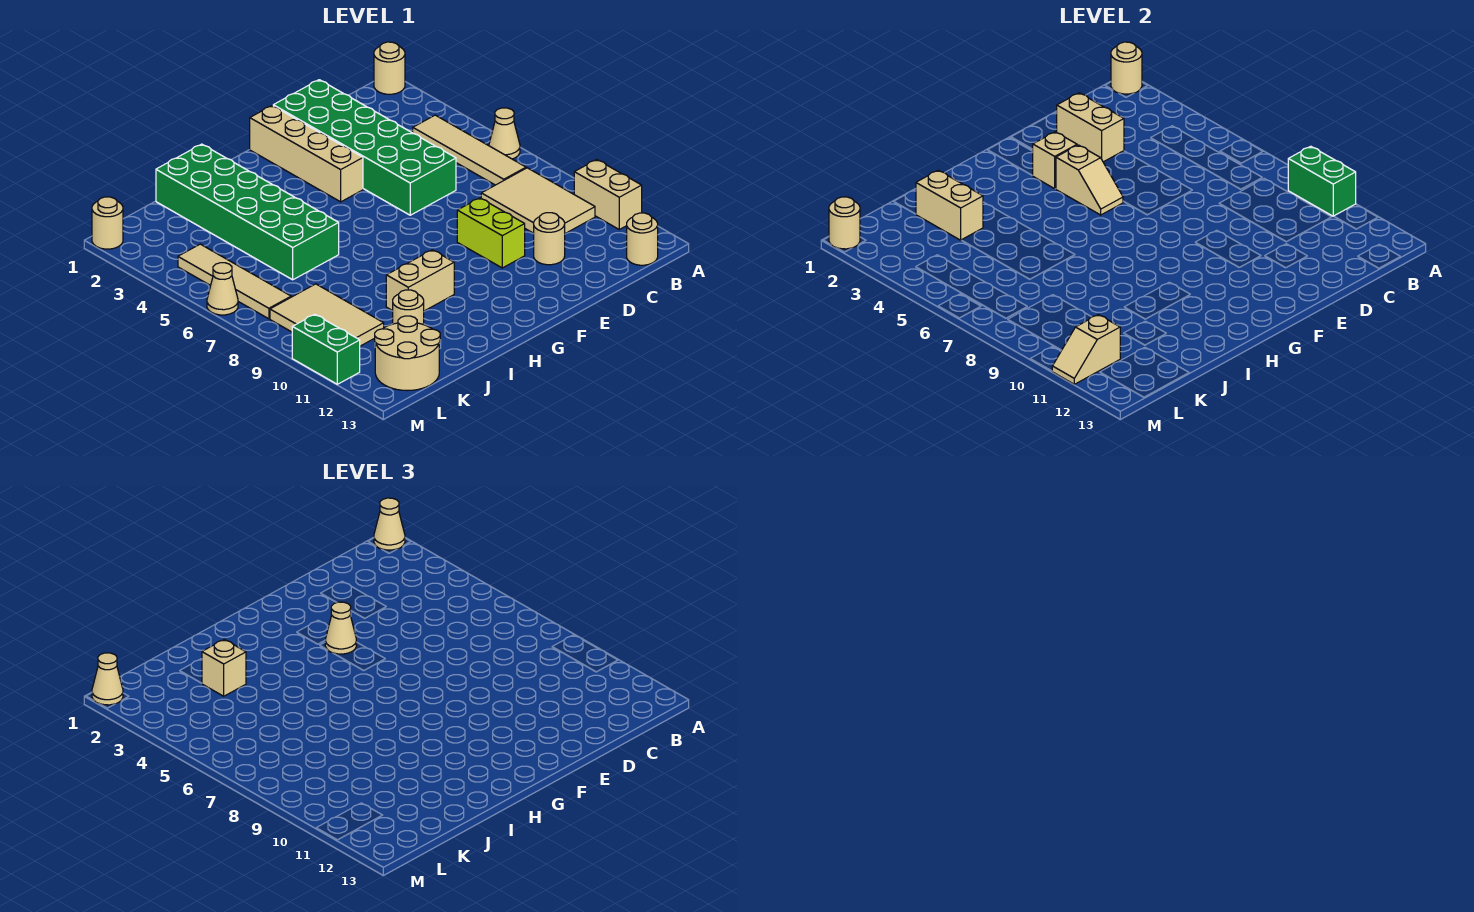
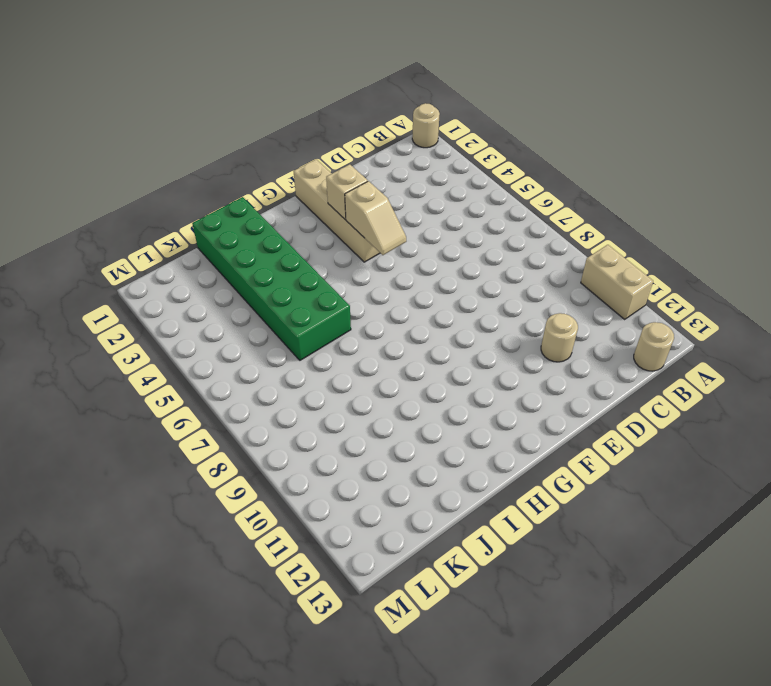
none -> tan 1x1 cone [489,108,520,159]
none -> tan 1x4 tile [413,115,526,185]
none -> tan 2x3 tile [481,168,595,233]
none -> green 2x6 brick [273,80,456,215]

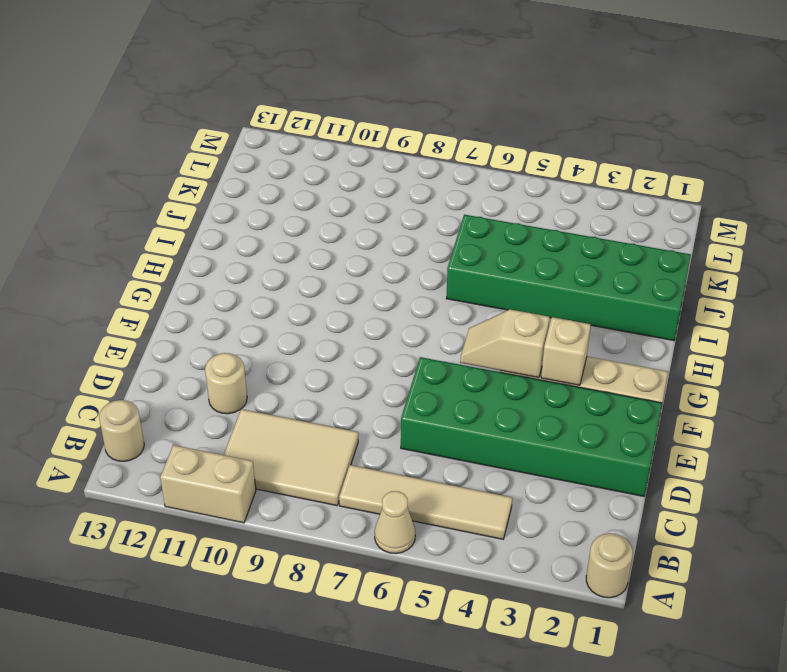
none -> lime 1x2 brick [457,198,525,268]
none -> tan 1x2 brick [386,250,454,311]
none -> tan 1x1 round brick [393,290,424,325]
none -> tan 2x3 tile [270,284,384,346]

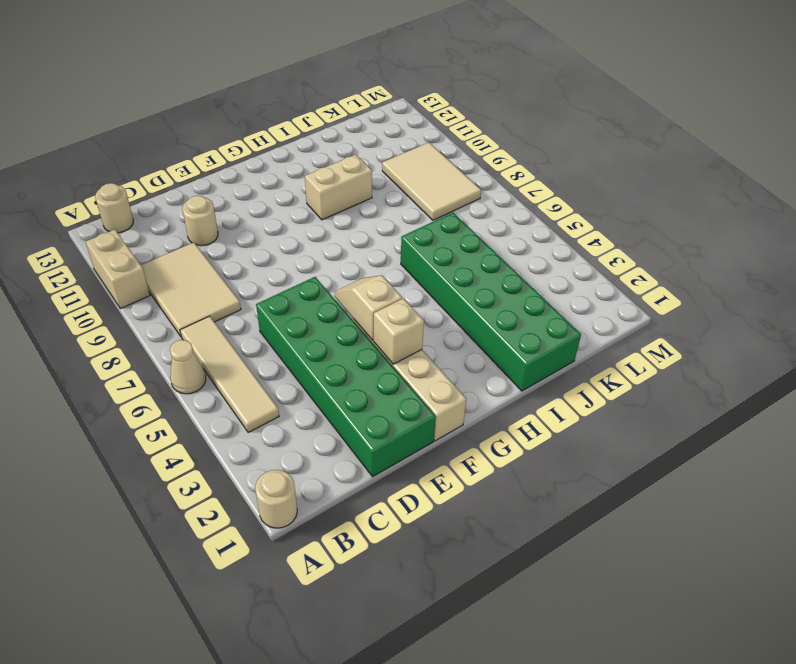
none -> lime 1x2 brick [457,198,525,268]
none -> tan 1x1 round brick [393,290,424,325]
none -> tan 2x2 round brick [375,316,440,391]
none -> tan 1x4 tile [178,244,291,319]

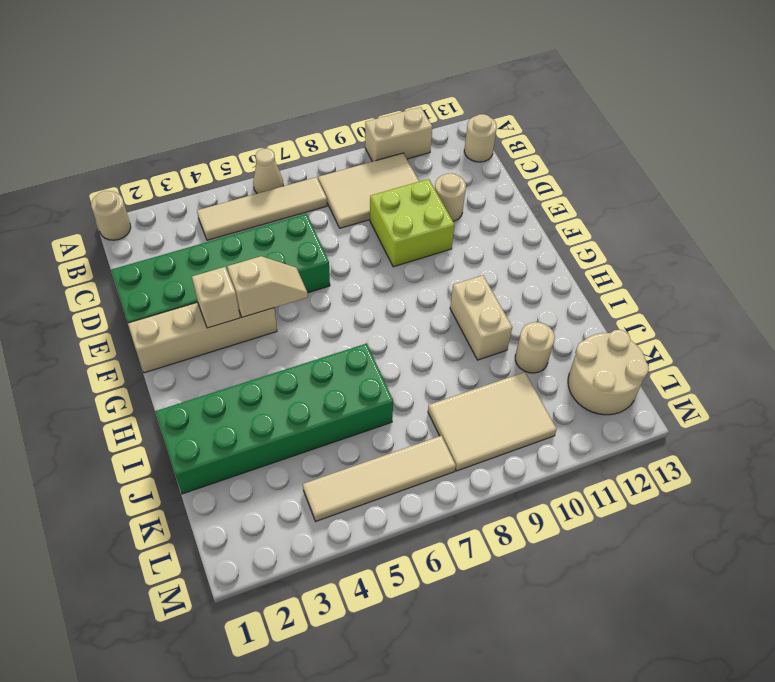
lime 2x2 brick [370,179,454,267] -> lime 1x2 brick [457,198,525,268]
none -> tan 1x1 round brick [92,197,123,249]
none -> tan 1x1 cone [207,263,238,315]
none -> green 1x2 brick [292,314,360,384]
none -> tan 1x1 round brick [1111,42,1142,94]

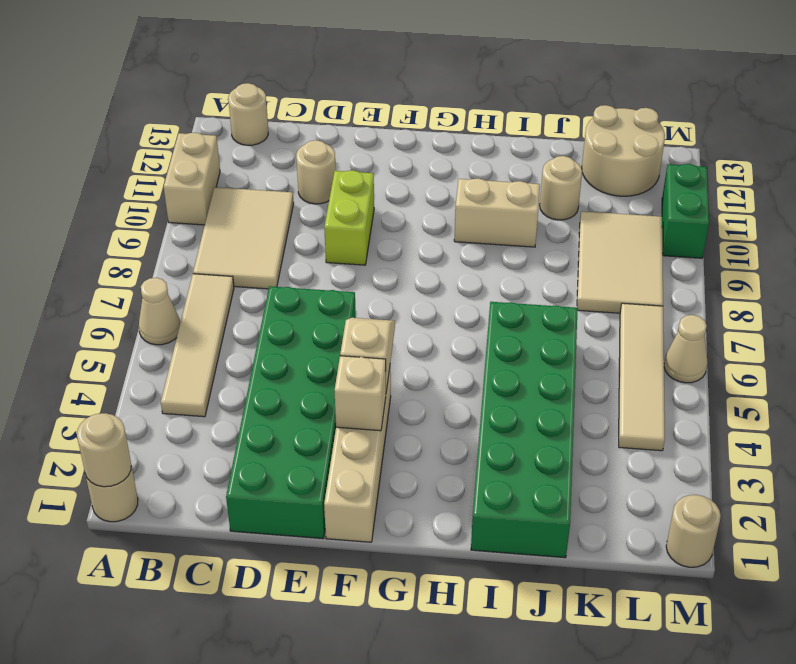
none -> green 1x2 brick [1288,146,1356,216]
none -> tan 1x2 brick [1057,93,1124,162]
none -> tan 1x2 brick [916,170,983,240]
none -> tan 1x2 slope [1052,315,1120,384]

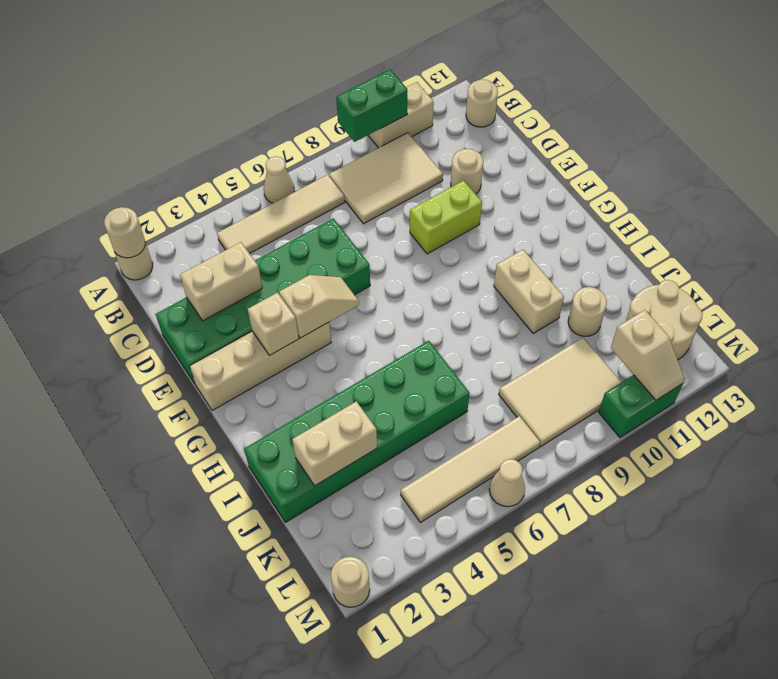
none -> tan 1x1 round brick [829,197,860,249]
none -> tan 1x1 cone [374,498,405,550]
none -> tan 1x1 cone [325,602,356,654]
none -> tan 1x1 brick [202,639,246,696]

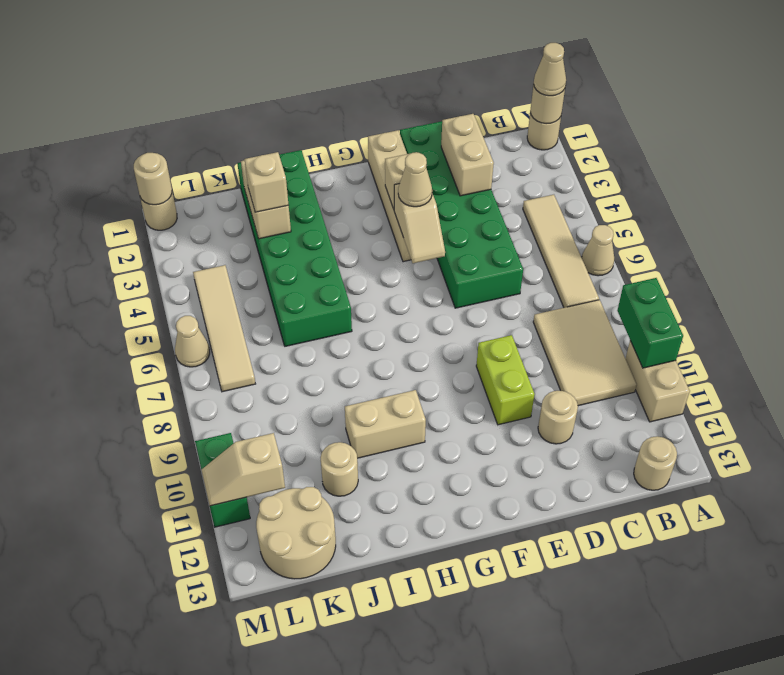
none -> tan 2x3 tile [270,284,384,346]
none -> tan 1x1 cone [92,653,123,705]

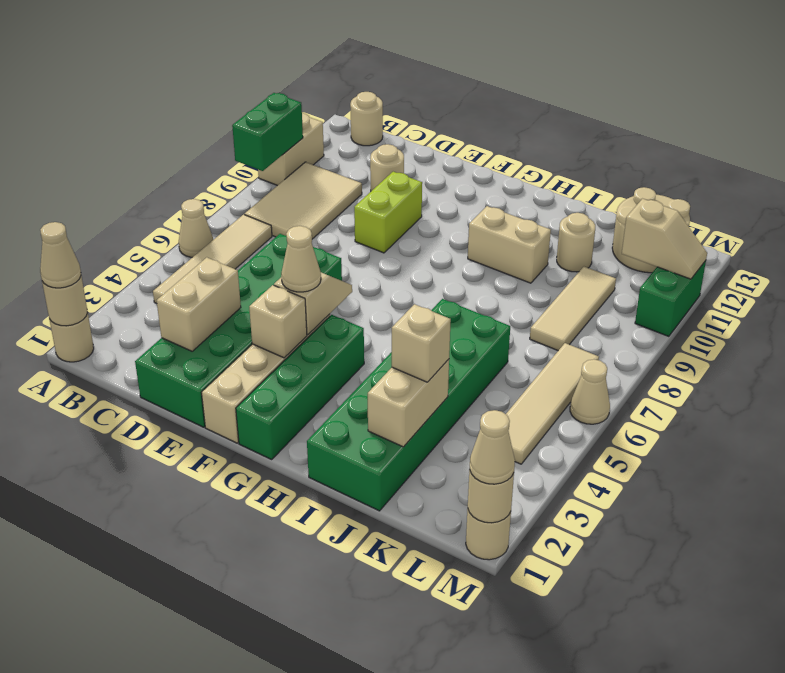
green 1x4 brick [236,315,364,459] -> none
tan 1x3 tile [530,267,616,350] -> tan 2x3 tile [270,284,384,346]

